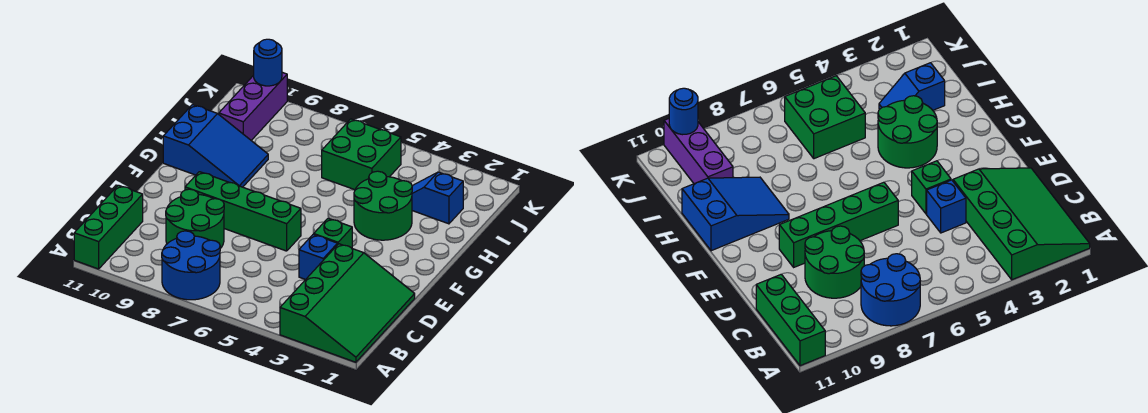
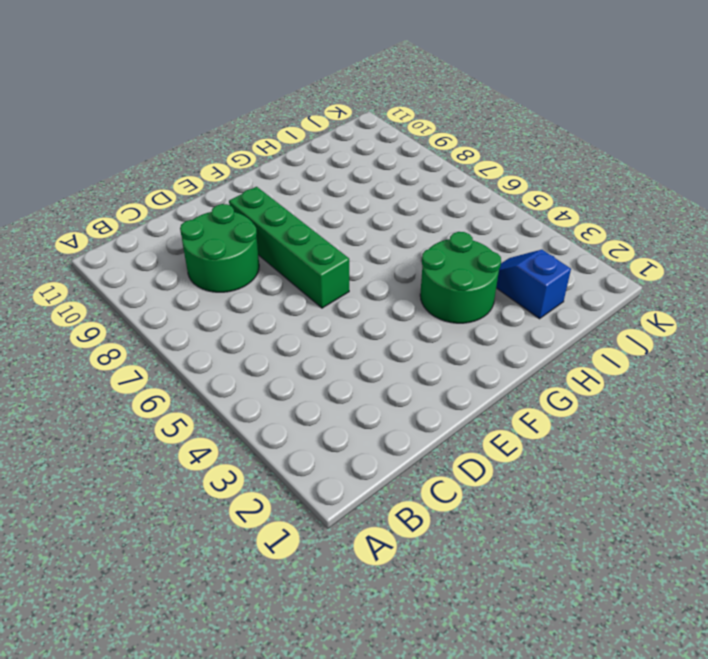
none -> green 3x4 slope [280,244,415,362]
none -> blue 2x2 round brick [162,231,220,300]
none -> green 1x3 brick [74,185,143,269]

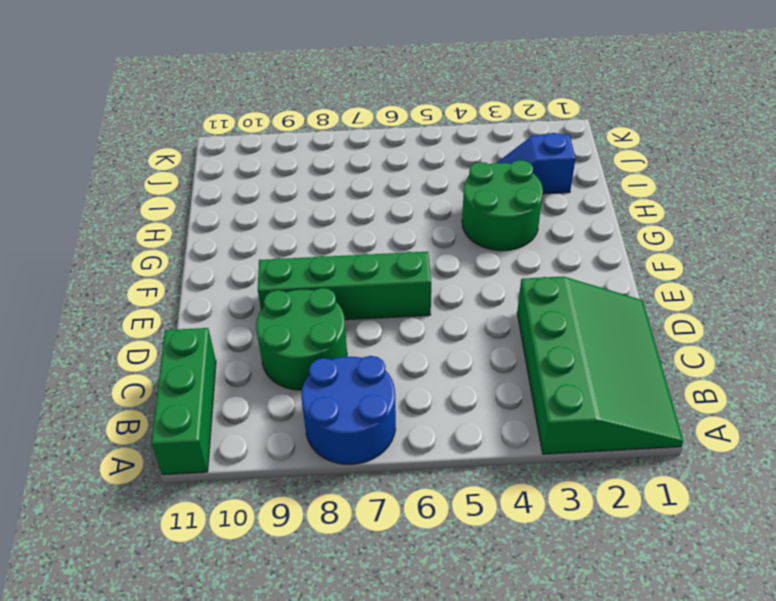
none -> blue 1x1 brick [299,234,337,280]
none -> green 1x1 brick [314,218,352,248]
none -> blue 2x3 slope [163,105,268,187]

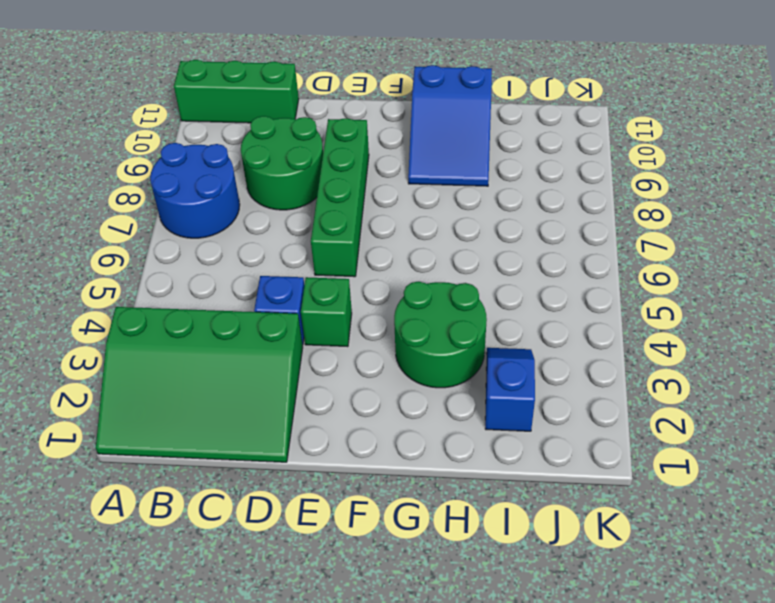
none -> green 2x2 brick [322,119,401,190]
none -> purple 1x3 brick [219,72,287,140]
none -> blue 1x1 round brick [254,39,282,86]

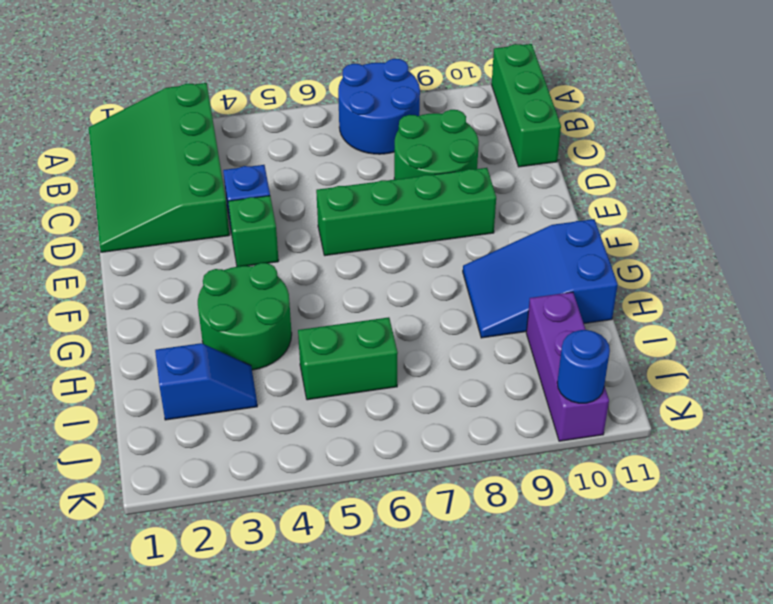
green 1x2 brick [298,317,398,400] -> green 2x2 brick [322,119,401,190]

